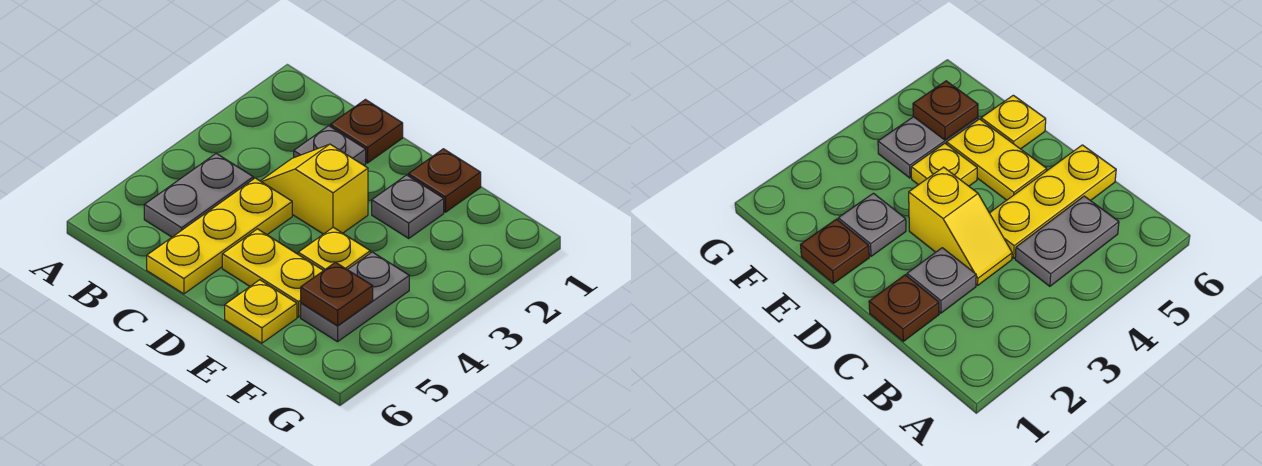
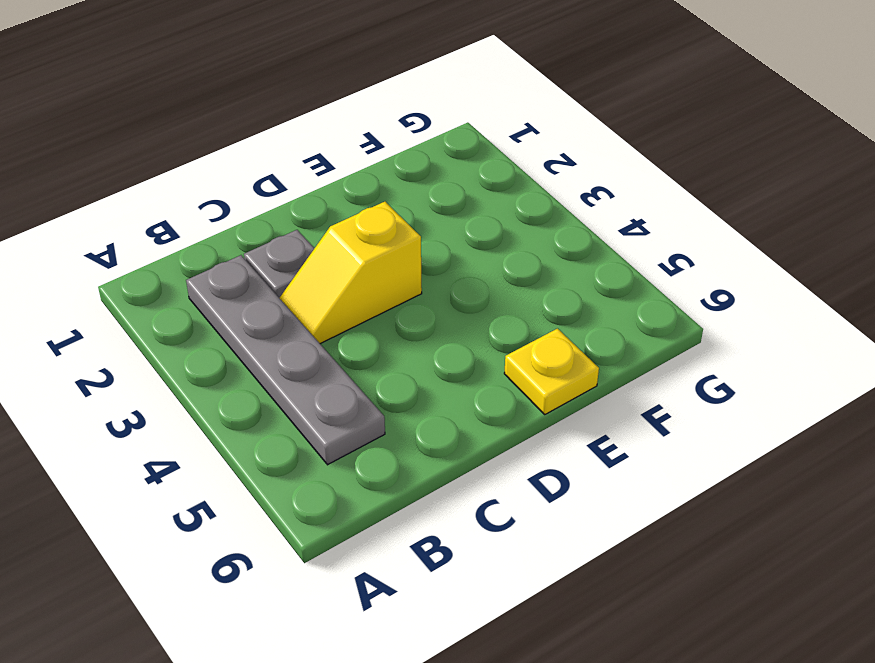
grey 1x4 plate [186,255,385,465] -> grey 1x2 plate [144,154,253,237]
none -> brown 1x1 plate [330,100,403,163]
none -> yellow 1x3 plate [147,178,292,294]
none -> yellow 1x2 plate [222,229,323,317]

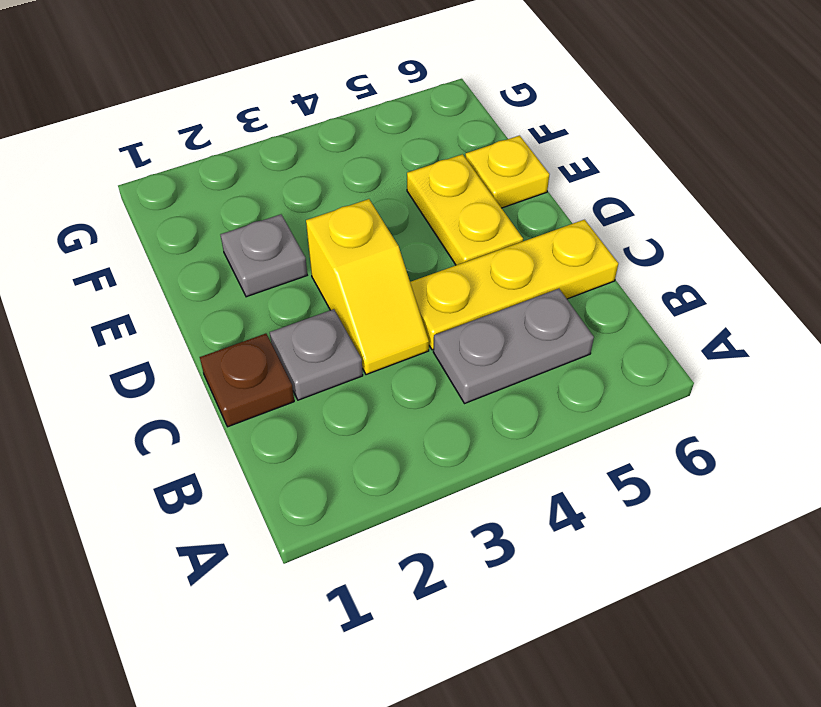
none -> brown 1x1 plate [408,149,481,212]
none -> yellow 1x1 plate [298,227,370,271]
none -> grey 1x2 plate [301,252,409,342]

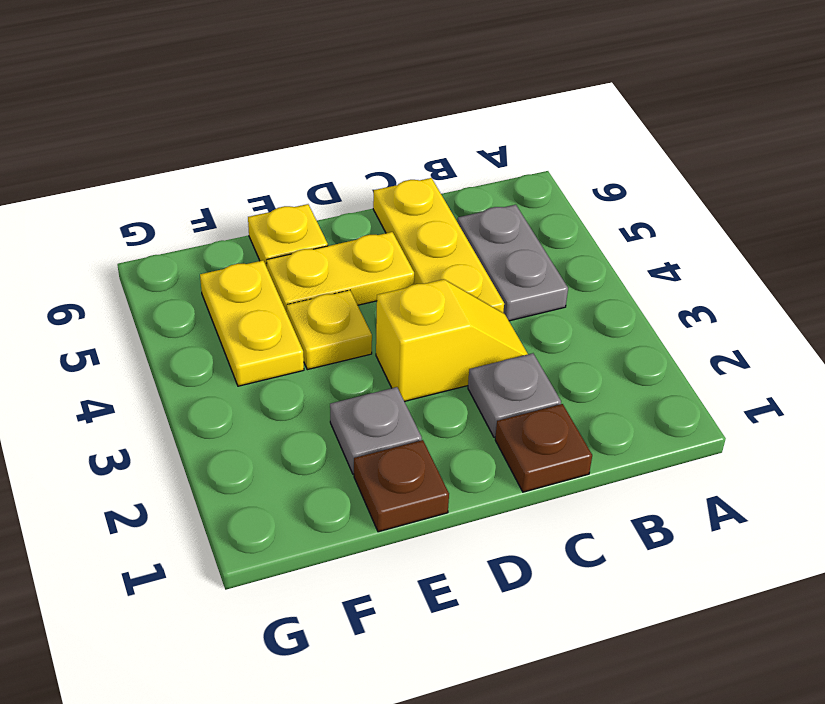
yellow 1x2 plate [200,260,304,386] -> grey 1x2 plate [301,252,409,342]
none -> brown 1x1 plate [301,262,373,326]

